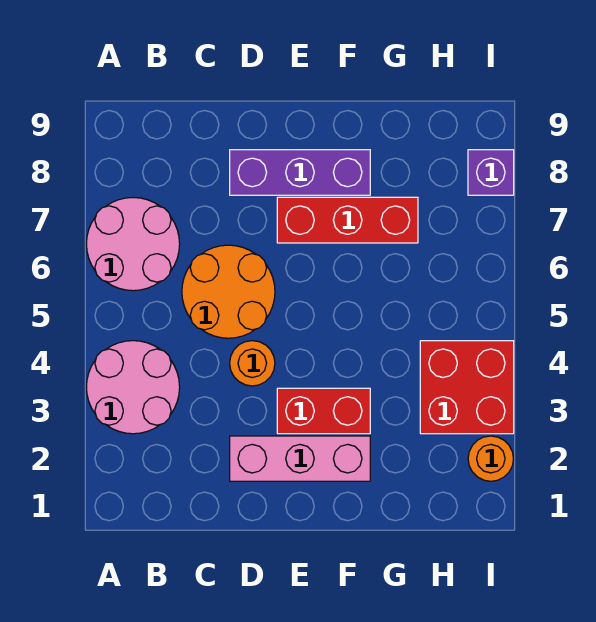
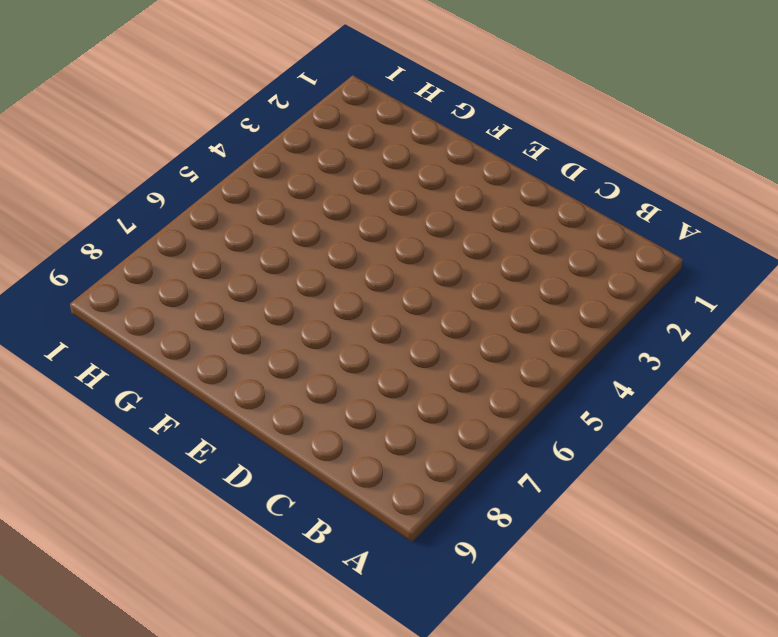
none -> pink 2x2 round brick [86,341,180,434]
none -> pink 2x2 round brick [86,198,180,291]

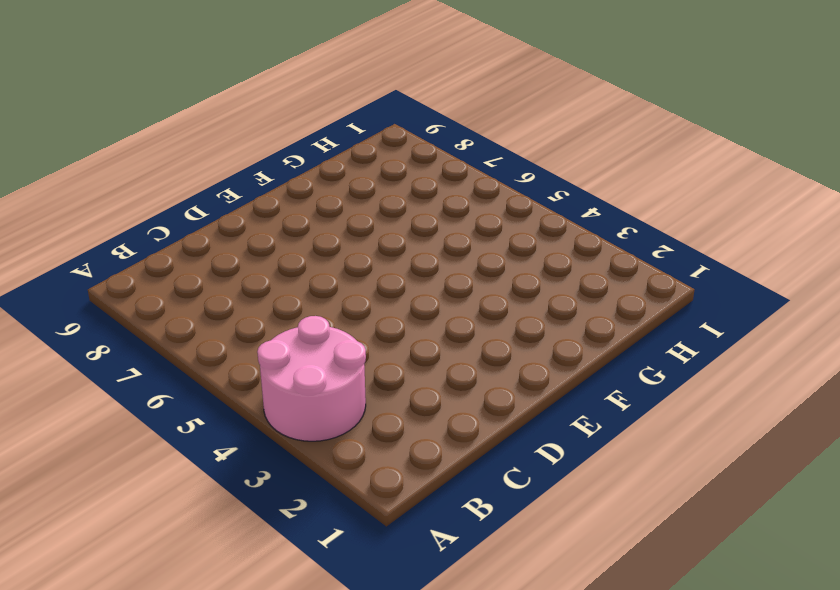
none -> pink 2x2 round brick [86,198,180,291]
none -> orange 2x2 round brick [182,245,275,338]

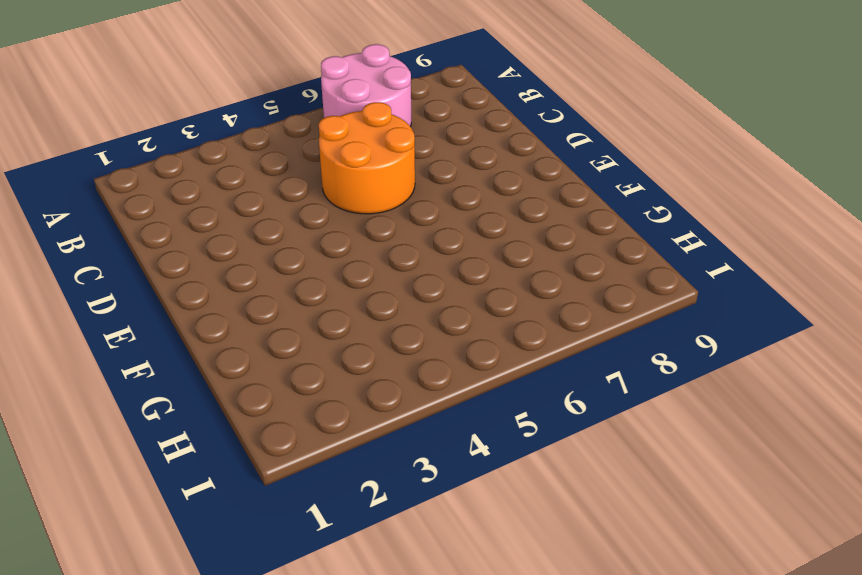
none -> pink 2x2 round brick [86,341,180,434]
none -> pink 1x3 brick [230,436,370,481]

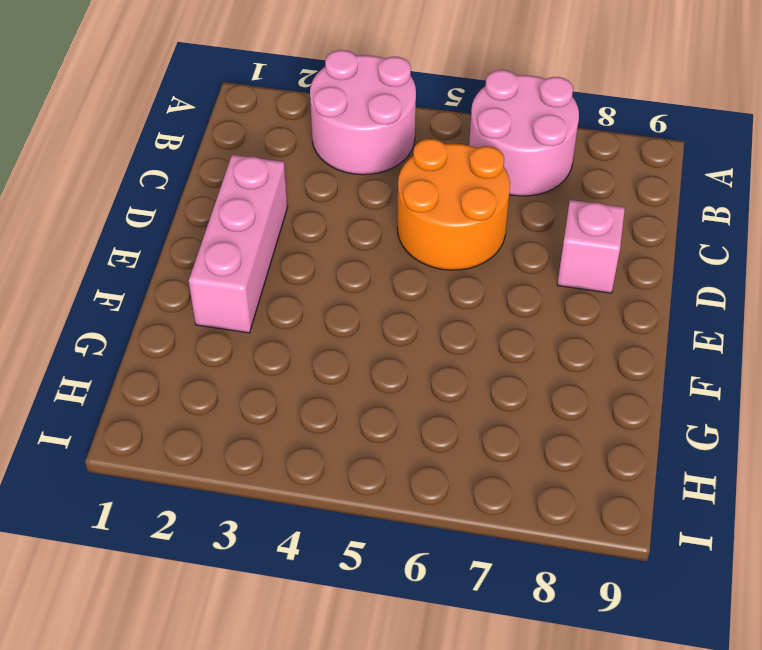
pink 1x1 brick [557,200,625,293] -> purple 1x3 brick [230,150,370,195]
none -> orange 1x1 round brick [230,341,275,386]
none -> red 1x2 brick [277,388,370,434]

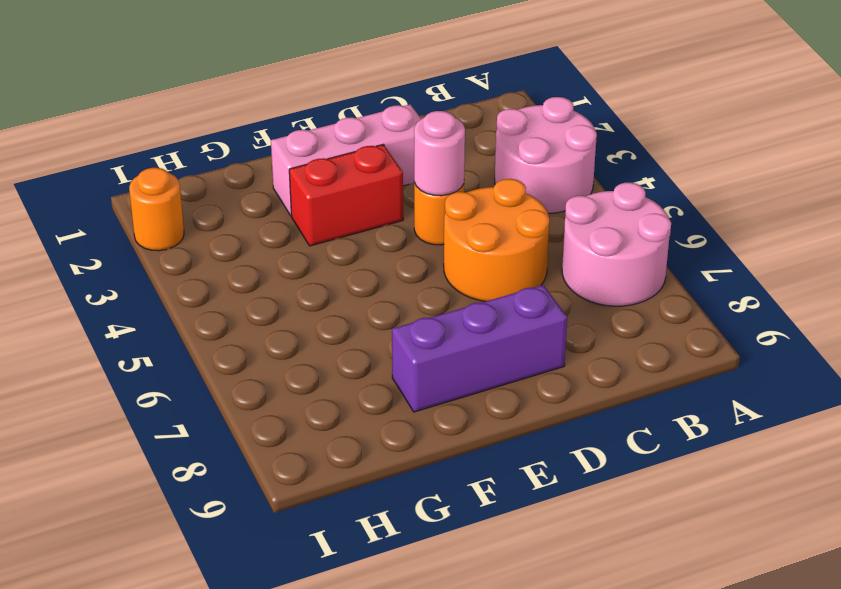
pink 1x1 round brick [414,111,465,196] -> none
none -> red 1x3 brick [277,197,418,243]
none -> red 2x2 brick [420,341,514,434]

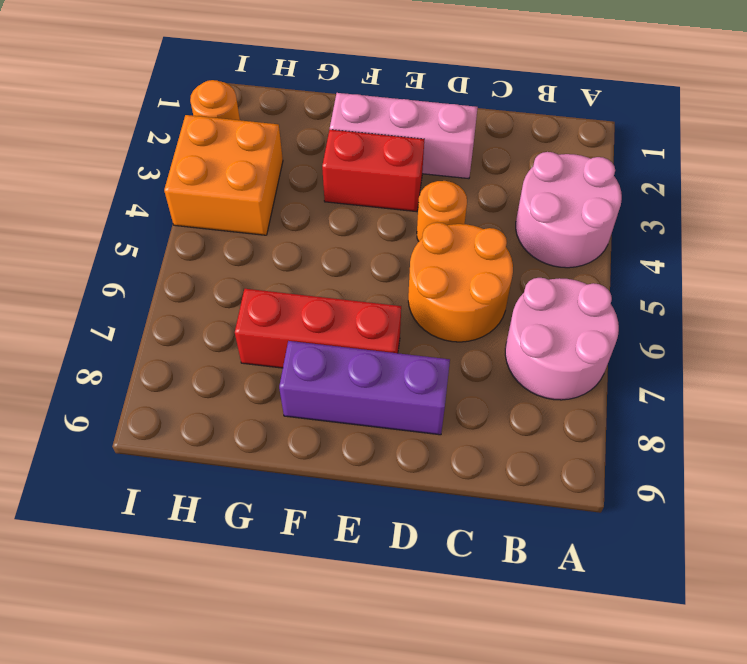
orange 2x2 brick [164,115,283,235] -> red 2x2 brick [420,341,514,434]
none -> purple 1x1 brick [468,150,514,195]

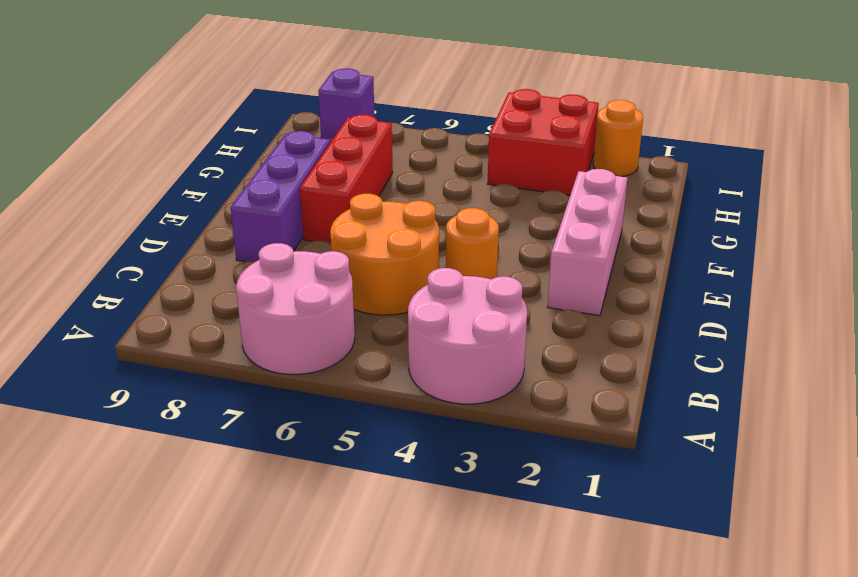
none -> red 1x2 brick [277,388,370,434]

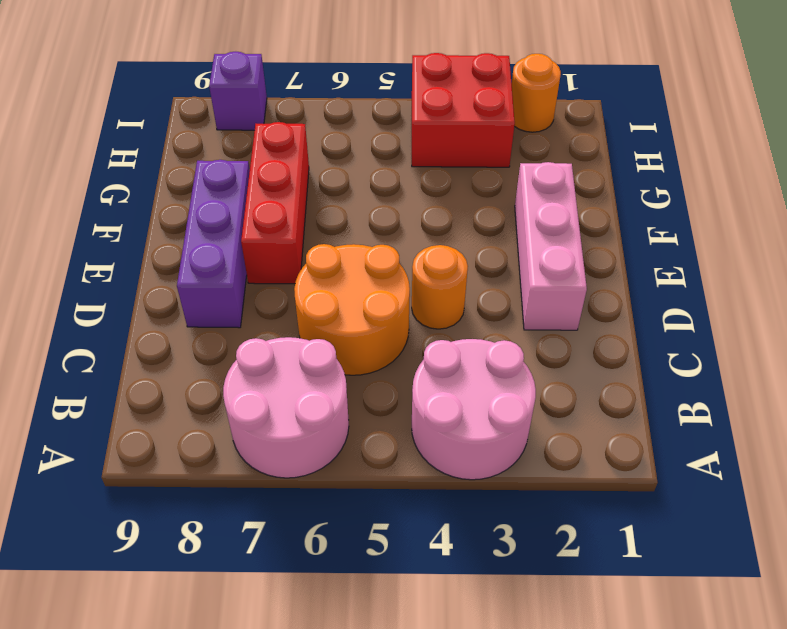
none -> red 1x2 brick [277,388,370,434]

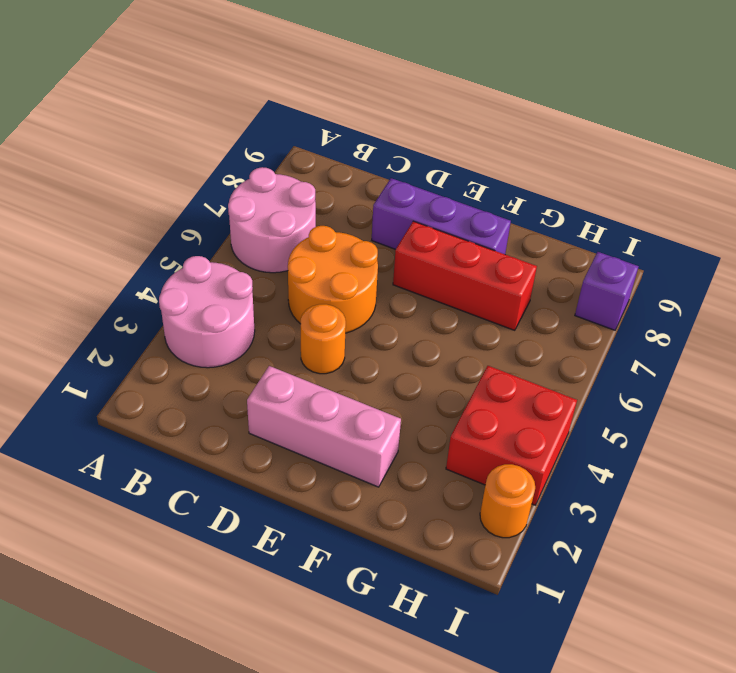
none -> red 1x2 brick [277,388,370,434]

